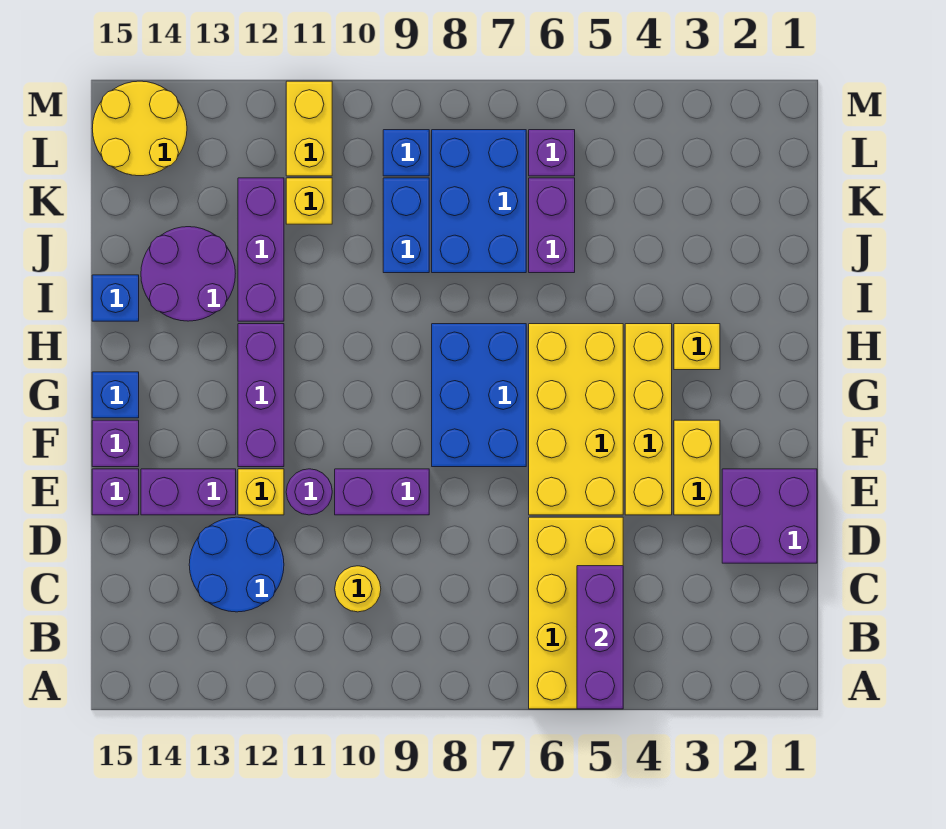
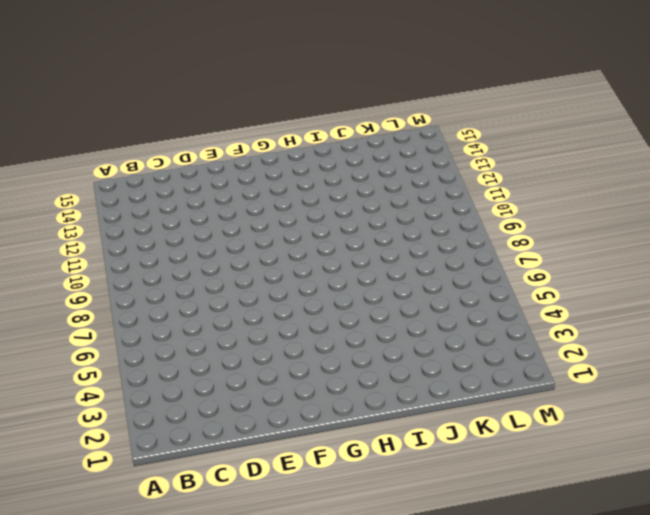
none -> yellow 2x4 brick [529,517,623,709]
none -> yellow 1x1 round brick [335,566,381,612]
none -> blue 2x2 round brick [189,517,284,612]

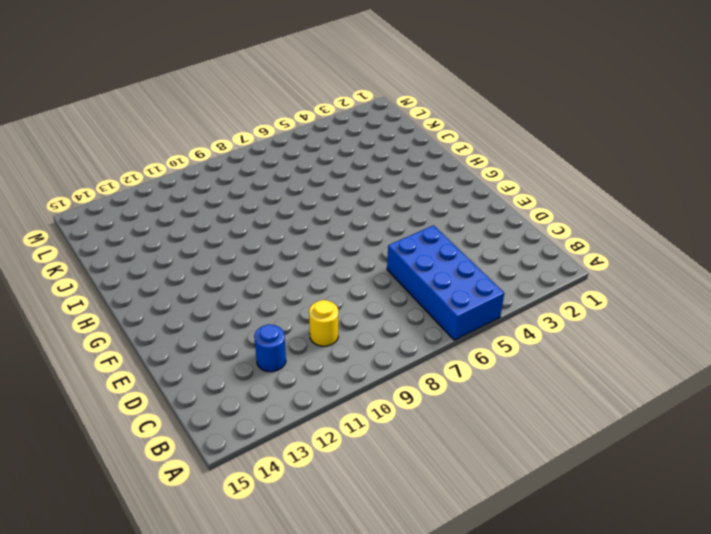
blue 2x4 brick [387,225,504,340] -> yellow 2x4 brick [529,517,623,709]
blue 1x1 round brick [254,324,286,372] -> blue 2x2 round brick [189,517,284,612]
none -> purple 2x2 brick [722,469,817,563]
none -> yellow 1x2 brick [674,420,720,515]
none -> yellow 1x4 brick [625,324,672,515]

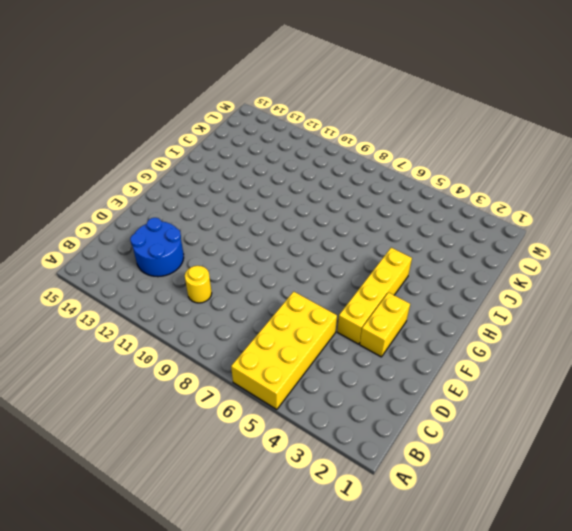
none -> purple 2x2 brick [722,469,817,563]
none -> yellow 2x4 brick [529,324,623,515]
none -> purple 1x2 brick [335,469,429,515]

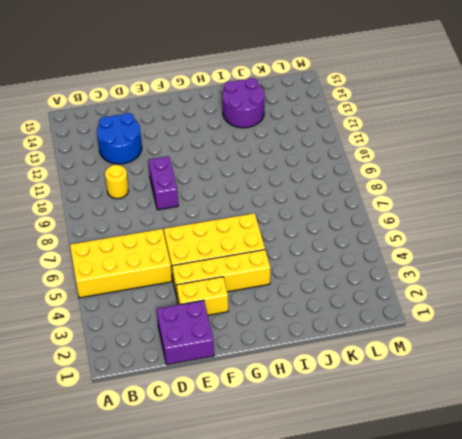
none -> purple 1x1 round brick [286,469,332,515]
none -> yellow 1x1 brick [238,469,284,515]
none -> purple 1x2 brick [141,469,236,515]

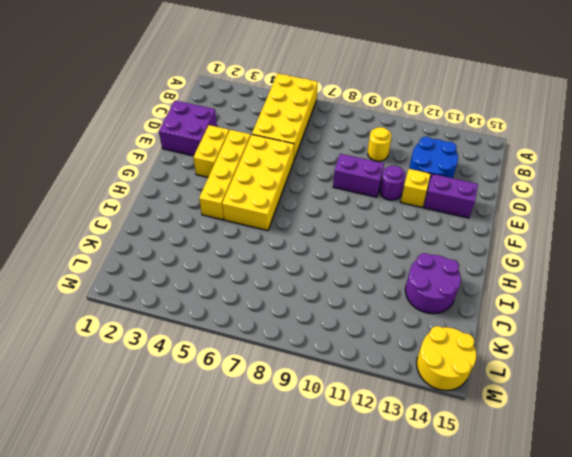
none -> purple 1x1 brick [92,469,139,515]
none -> blue 2x3 brick [432,324,526,467]
none -> purple 1x3 brick [238,324,284,467]

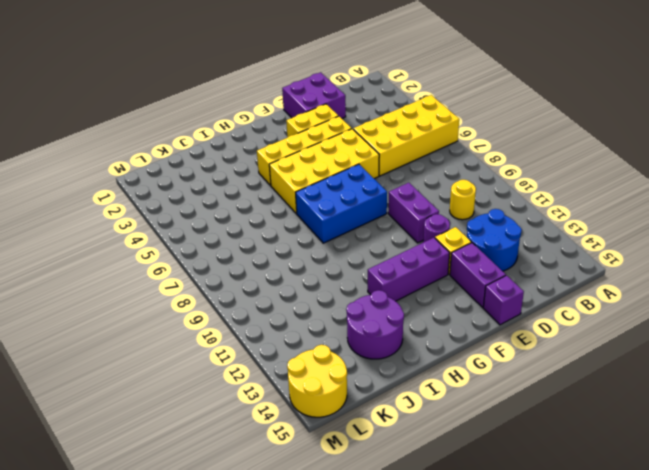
none -> purple 1x1 brick [92,420,139,467]
none -> blue 1x1 brick [92,372,139,418]
none -> yellow 1x1 brick [674,324,720,370]

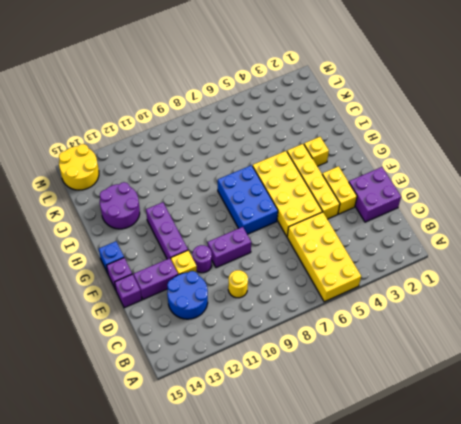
none -> purple 1x3 brick [238,178,284,321]
none -> blue 1x1 brick [92,275,139,321]
none -> purple 1x2 brick [529,178,575,273]

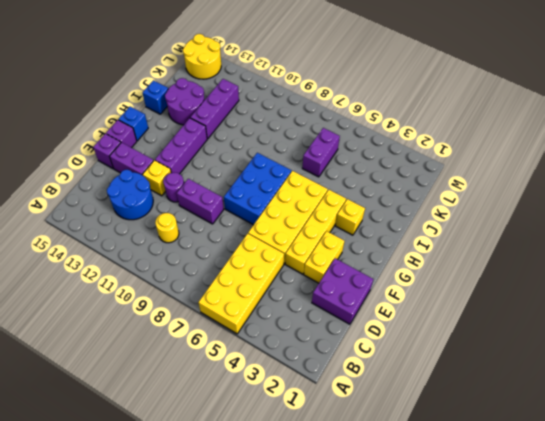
none -> blue 2x3 brick [432,130,526,273]
none -> blue 1x2 brick [383,178,429,273]
none -> yellow 1x1 brick [286,178,332,224]

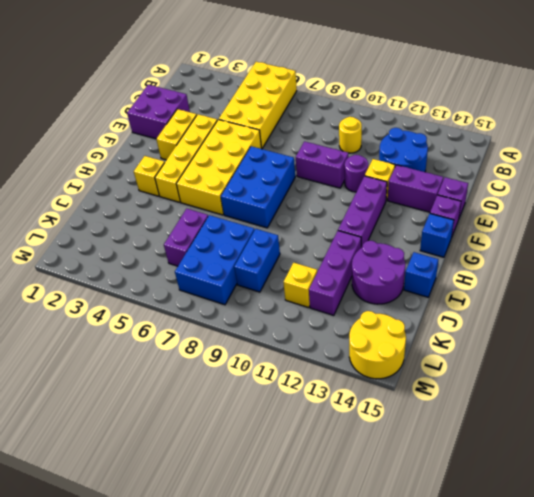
none -> purple 1x1 brick [529,130,575,176]
none -> blue 1x1 brick [383,130,429,176]
none -> yellow 1x2 brick [286,81,332,176]

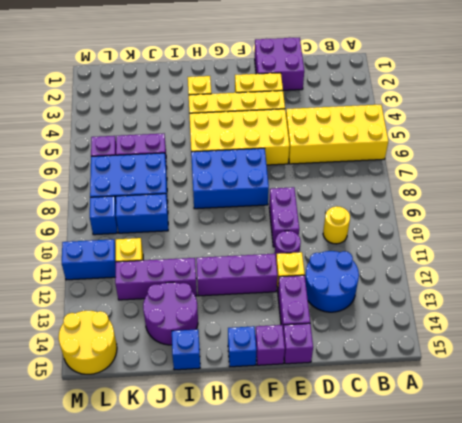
blue 1x2 brick [62,239,116,280] -> yellow 1x2 brick [286,81,332,176]
none -> purple 1x3 brick [577,566,623,709]

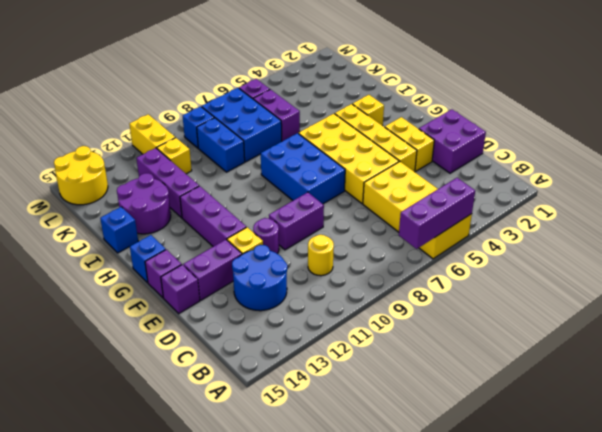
purple 1x3 brick [399,178,475,249] -> purple 1x3 brick turned to [577,566,623,709]

